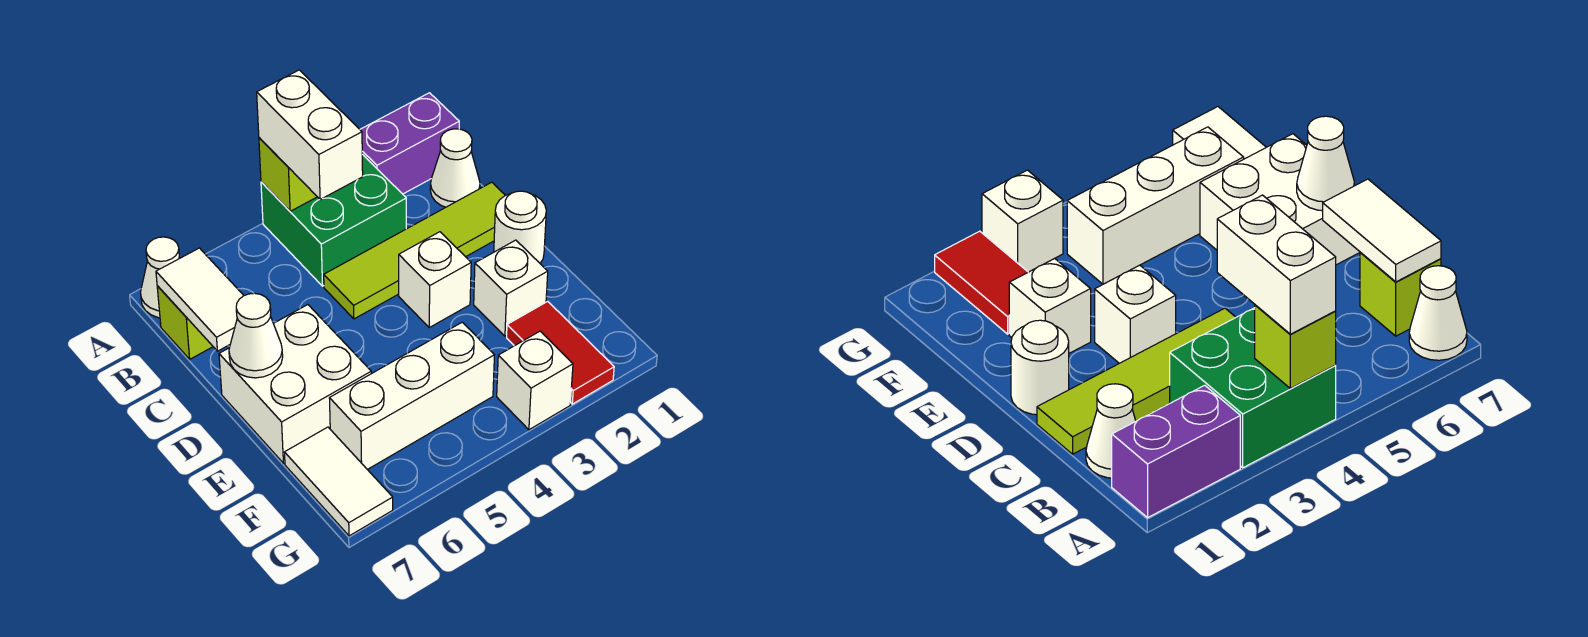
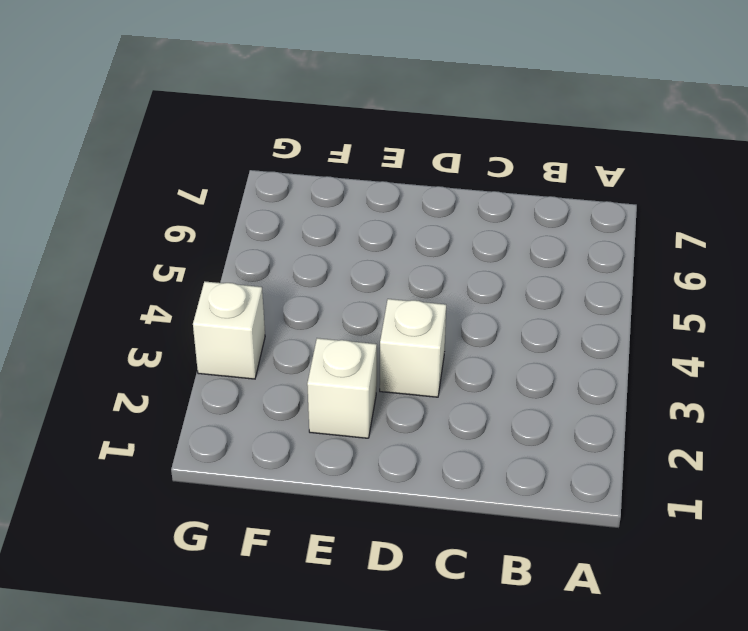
none -> purple 1x2 brick [360,93,459,194]
none -> green 2x2 brick [261,154,406,286]
none -> white 1x1 cone [141,237,179,318]

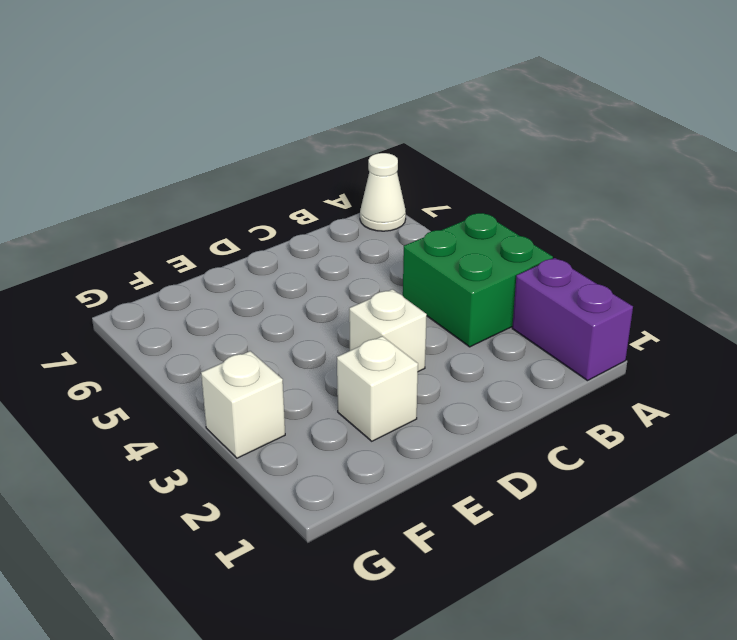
none -> white 1x1 cone [430,129,480,207]
none -> lime 1x1 brick [157,286,213,359]
none -> lime 1x4 tile [324,182,505,319]

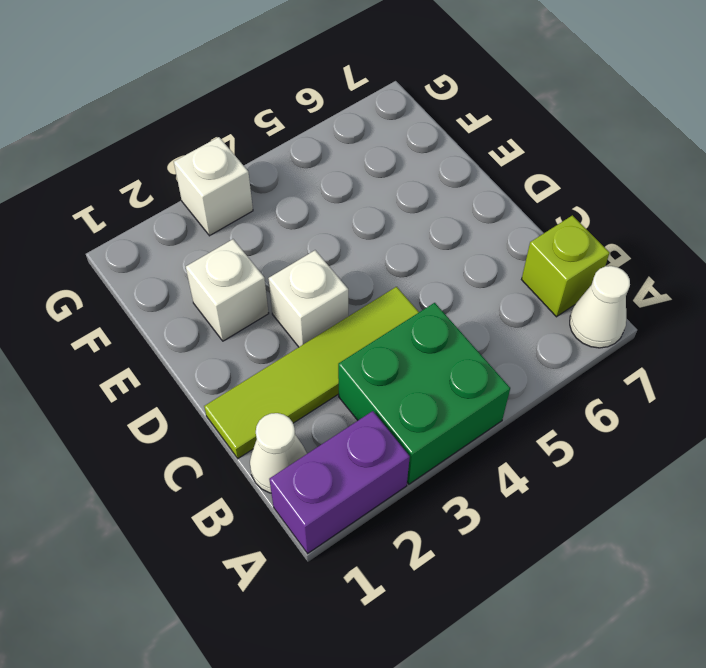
none -> white 1x1 round brick [494,191,546,263]
none -> white 2x2 brick [219,305,371,463]
none -> red 1x2 tile [507,301,614,404]

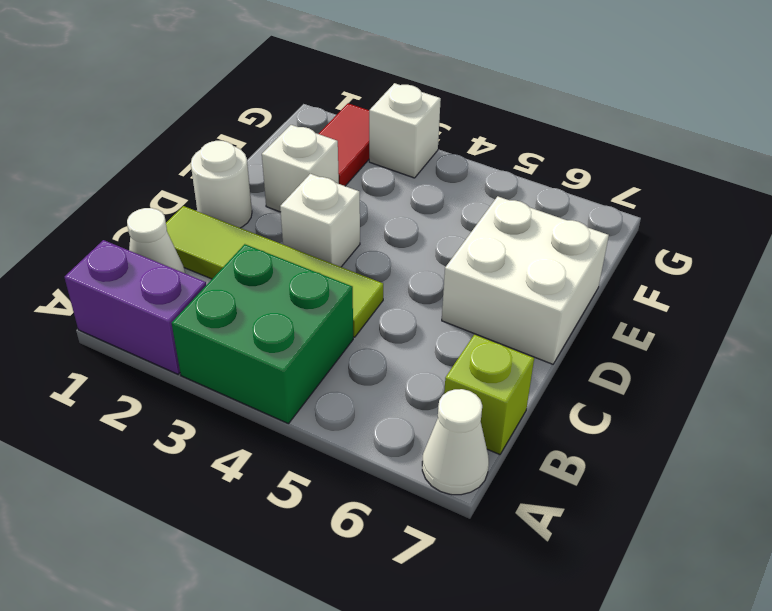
none -> white 1x3 brick [329,322,494,470]
none -> white 1x2 tile [284,427,393,536]
none -> lime 1x1 brick [259,138,317,211]

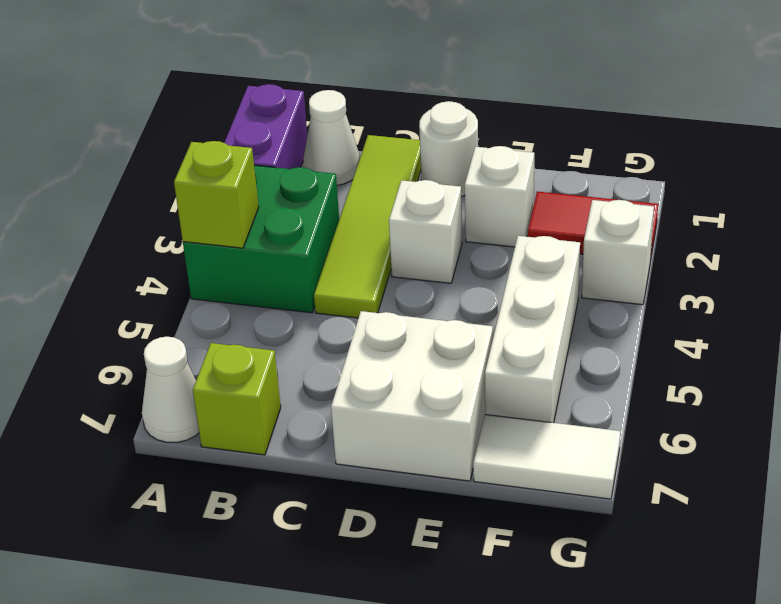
none -> white 1x2 tile [156,248,244,351]
none -> white 1x1 cone [229,293,283,378]
none -> white 1x2 brick [257,70,363,200]

